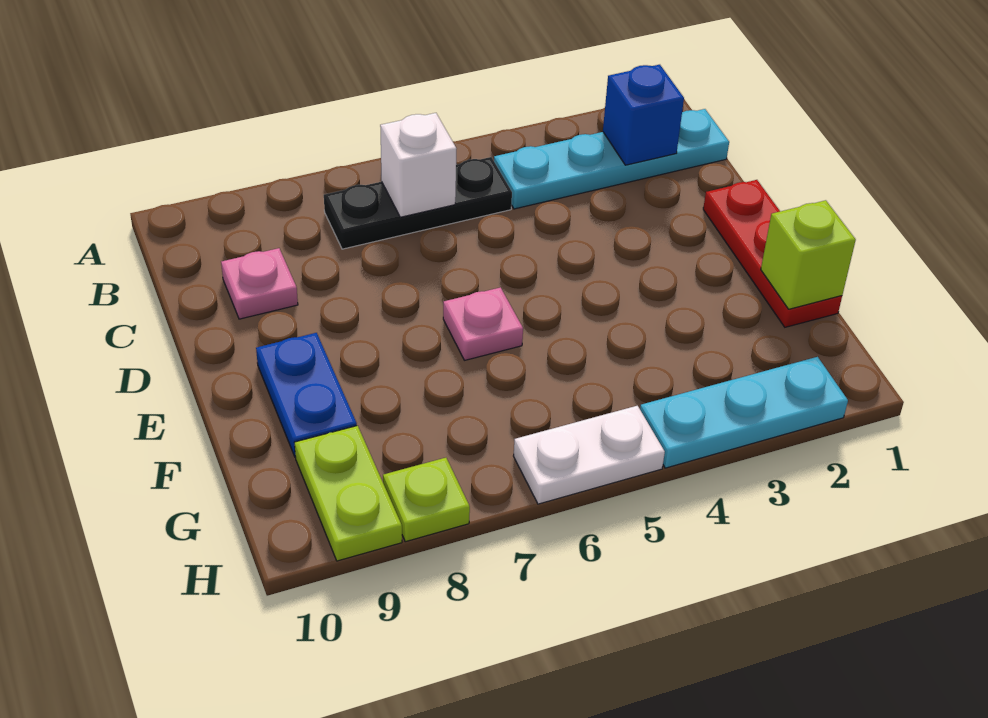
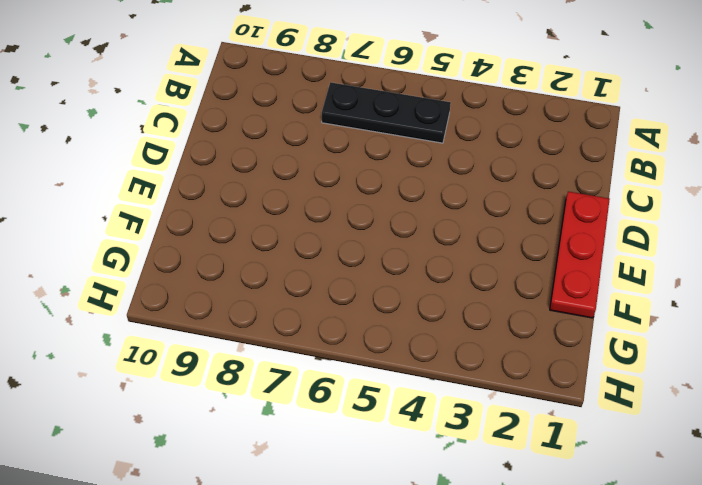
none -> cyan 1x4 plate [494,109,729,209]
none -> pink 1x1 plate [221,248,298,319]
none -> pink 1x1 plate [443,287,523,360]

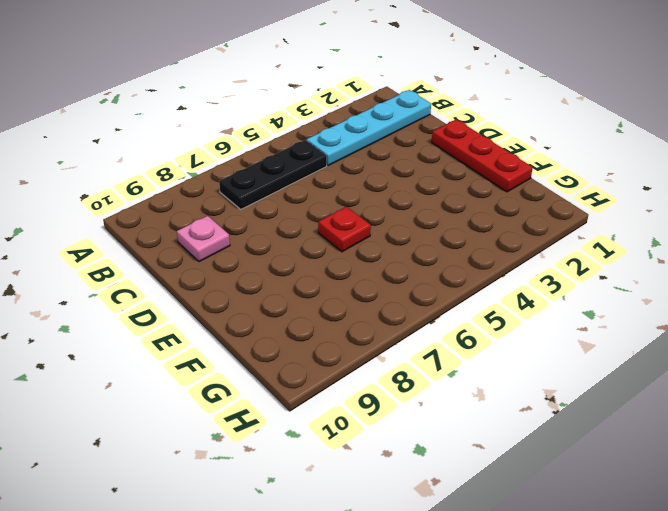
red 1x1 plate [318,207,371,252] -> pink 1x1 plate [443,287,523,360]
none -> blue 1x2 plate [256,333,357,457]
none -> lime 1x2 plate [294,426,402,561]
none -> cyan 1x3 plate [640,357,848,468]

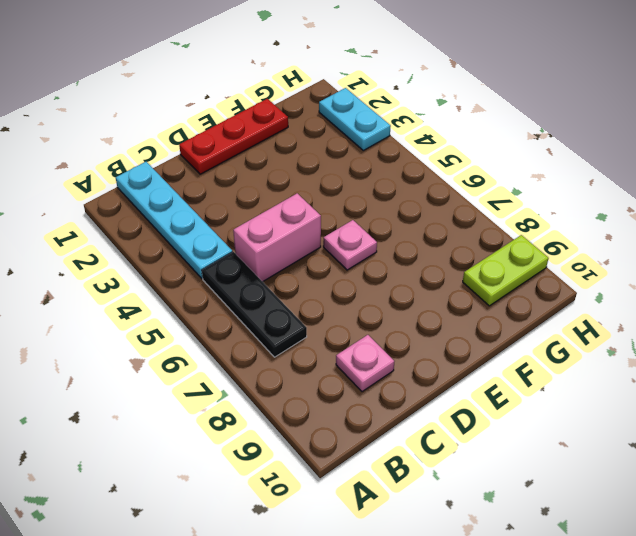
pink 1x2 brick [233,193,321,282] -> none
cyan 1x2 plate [319,88,391,150] -> cyan 1x3 plate [640,357,848,468]
none -> blue 1x2 plate [256,333,357,457]
none -> white 1x2 plate [514,406,665,504]
none -> lime 1x1 plate [383,458,470,542]

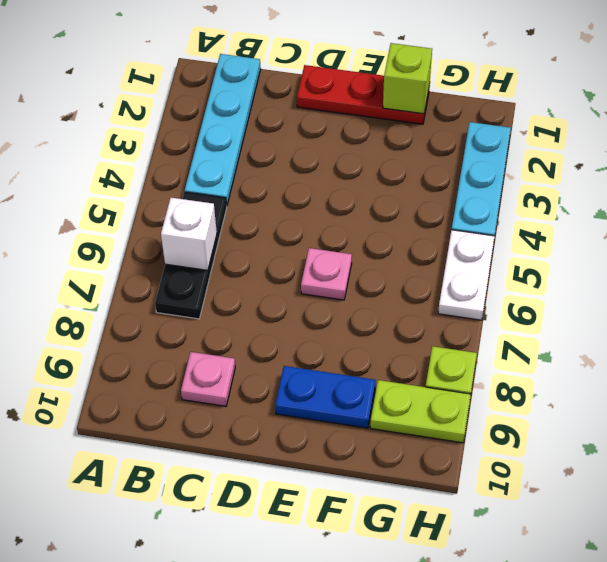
none -> blue 1x1 brick [603,65,684,165]

